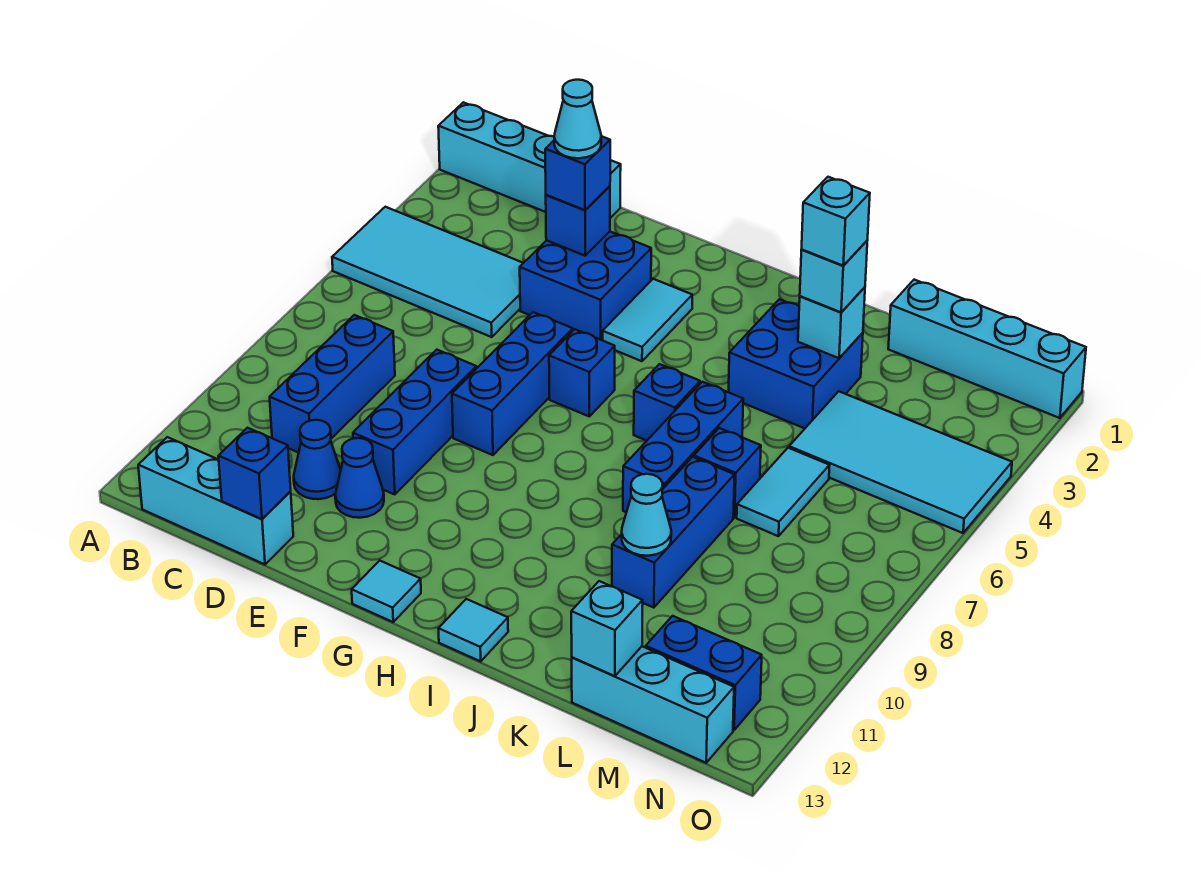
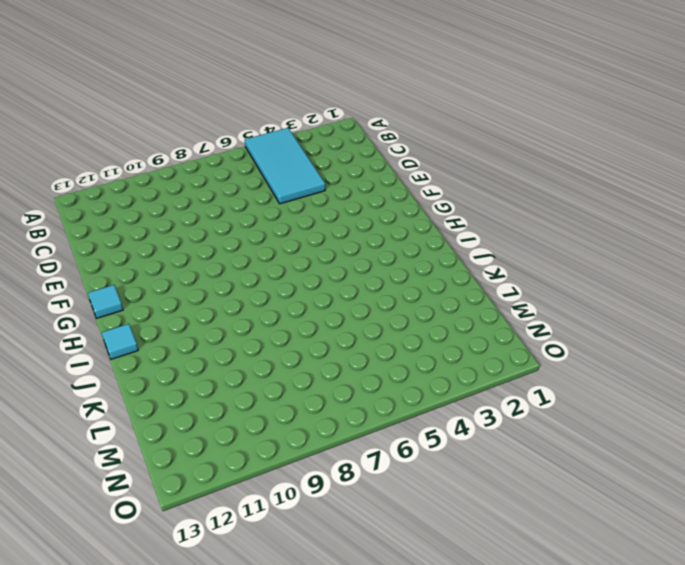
none -> cyan 1x4 brick [438,102,621,218]
none -> cyan 1x3 brick [138,437,293,564]
none -> blue 1x3 brick [270,315,395,453]
none -> blue 1x1 cone [294,420,341,499]

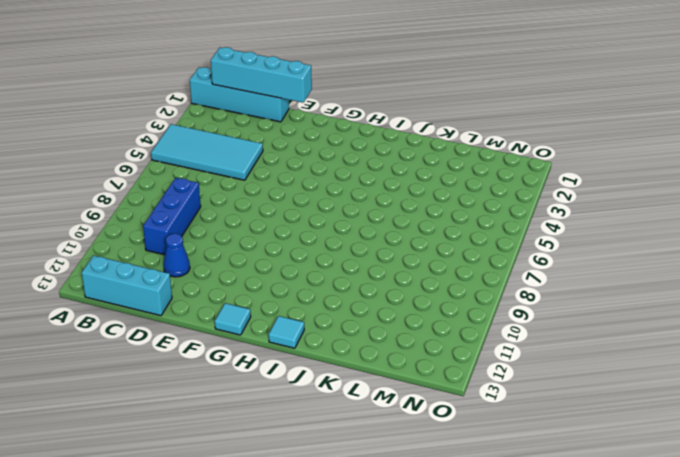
cyan 1x4 brick [211,47,312,103] -> cyan 1x4 brick moved to [888,280,1086,418]
none -> blue 2x2 brick [520,232,651,340]
none -> blue 1x3 brick [353,350,476,495]
none -> blue 1x1 cone [335,438,384,518]
none -> blue 1x3 brick [452,312,573,455]

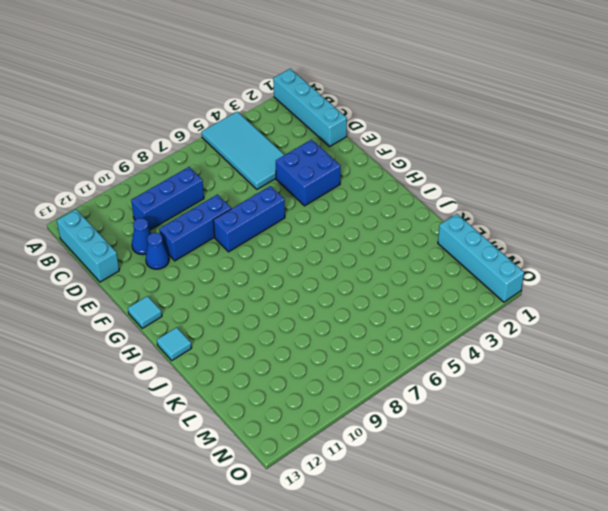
none -> cyan 1x2 tile [603,279,692,361]
none -> blue 1x1 brick [549,329,615,416]
none -> blue 1x1 brick [634,364,700,441]
none -> blue 2x2 brick [729,299,863,428]

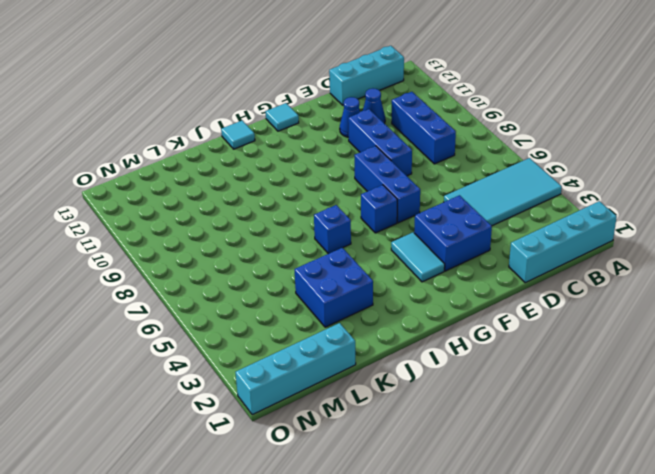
none -> blue 1x3 brick [623,382,743,512]
none -> blue 1x1 brick [694,428,761,518]
none -> blue 1x3 brick [612,457,734,608]
none -> cyan 2x4 tile [789,391,1012,533]

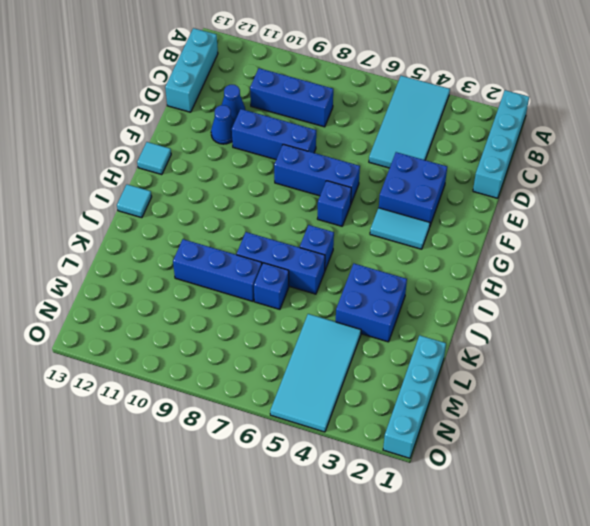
none -> cyan 1x2 tile [737,448,830,536]
none -> cyan 1x3 brick [572,646,734,763]
none -> blue 1x2 brick [646,616,762,730]
none -> blue 1x1 brick [218,428,291,519]

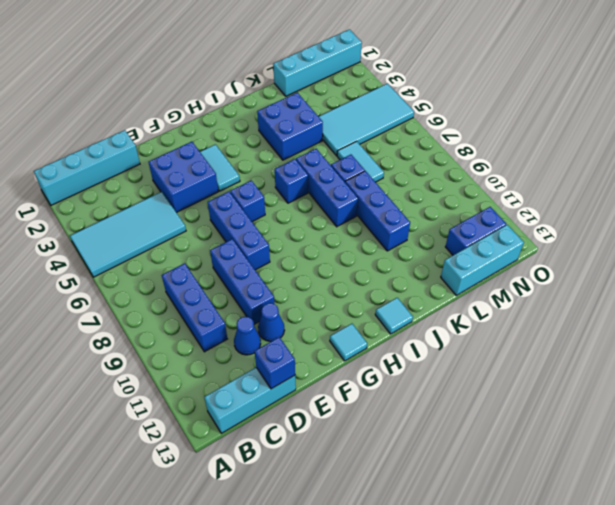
none -> blue 1x1 brick [546,186,610,256]
none -> cyan 1x1 brick [798,287,865,358]
none -> cyan 1x1 cone [622,474,671,556]
none -> cyan 1x1 brick [571,581,643,676]

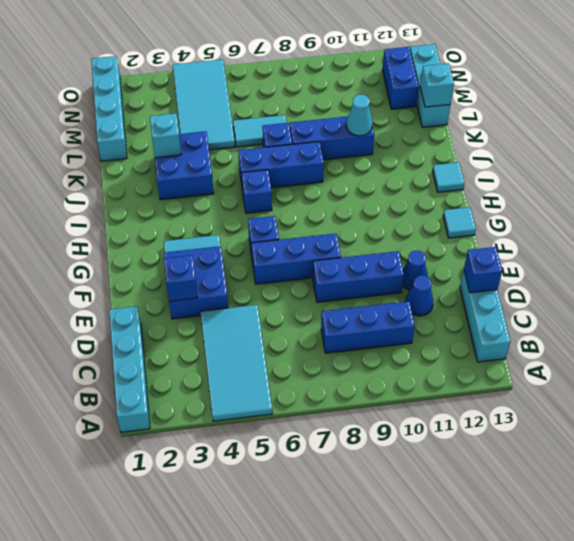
none -> blue 1x1 brick [545,136,610,210]
none -> cyan 1x1 brick [800,241,867,312]
none -> cyan 1x1 cone [554,80,601,158]
none -> cyan 1x1 brick [802,177,870,266]

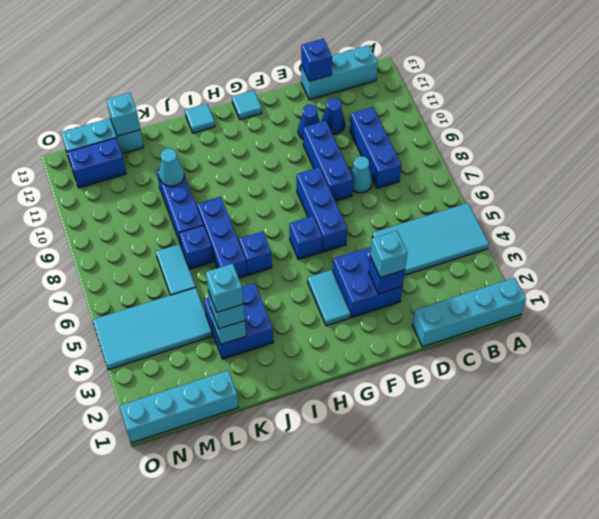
cyan 1x1 cone [351,156,372,193] -> cyan 1x1 cone moved to [554,80,601,158]
cyan 1x1 brick [370,231,407,277] -> blue 1x1 brick [545,136,610,210]

